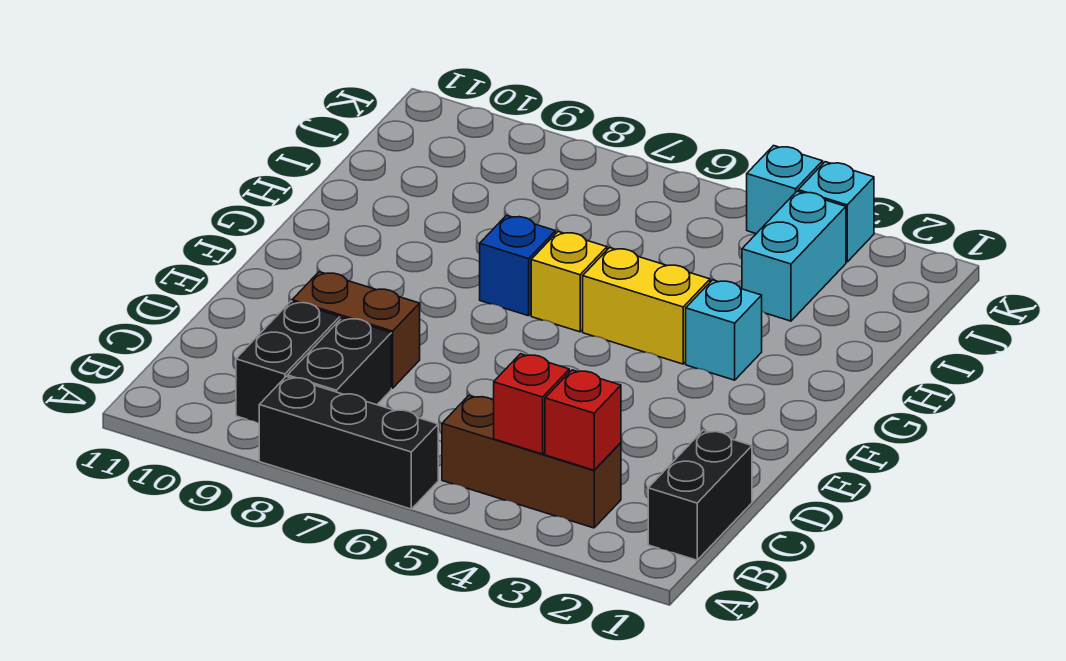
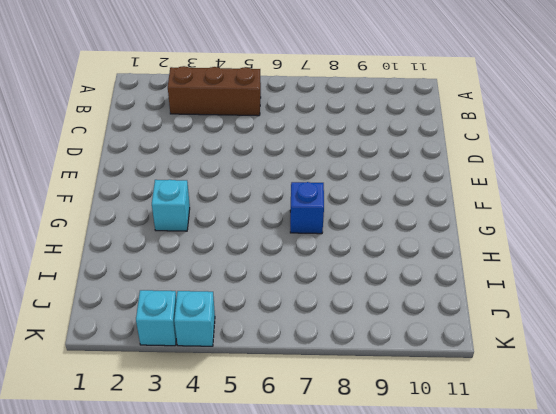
none -> black 1x3 brick [259,377,438,509]
none -> black 1x2 brick [648,430,752,560]
none -> black 1x2 brick [287,317,391,405]

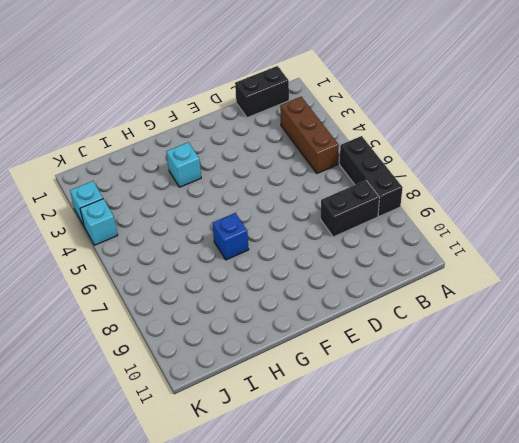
none -> black 1x2 brick [236,301,340,423]
none -> brown 1x2 brick [292,272,420,388]
none -> yellow 1x2 brick [583,248,710,364]

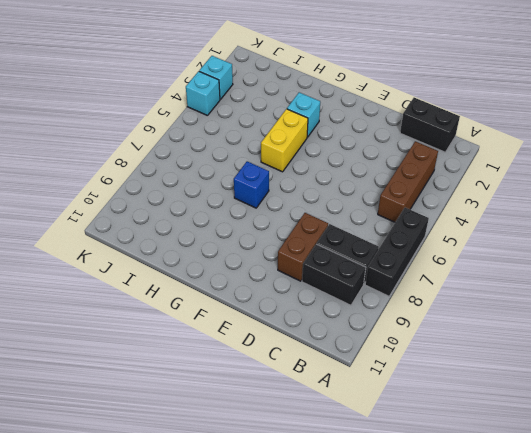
none -> yellow 1x1 brick [531,232,607,332]
none -> cyan 1x2 brick [742,191,846,321]
none -> red 1x1 brick [545,370,621,470]

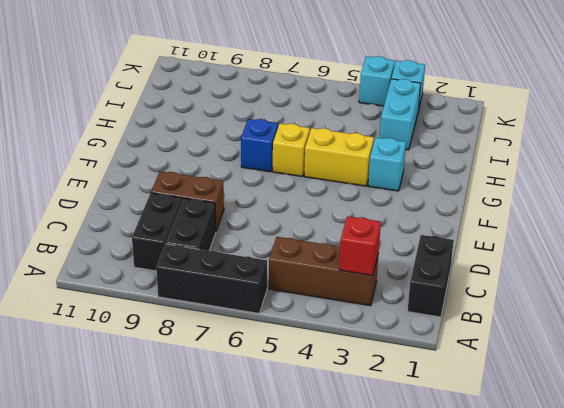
none -> red 1x1 brick [494,354,569,454]

